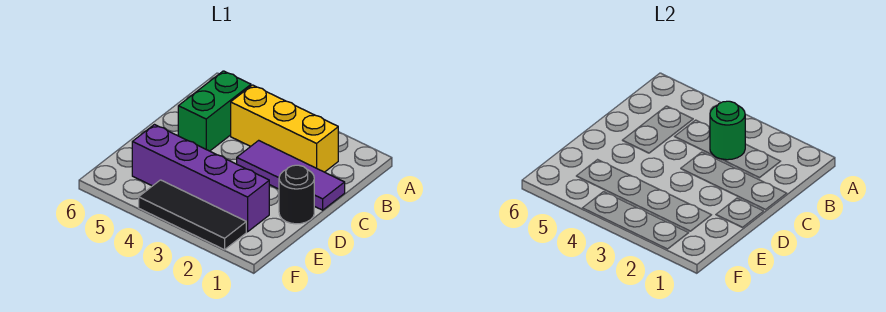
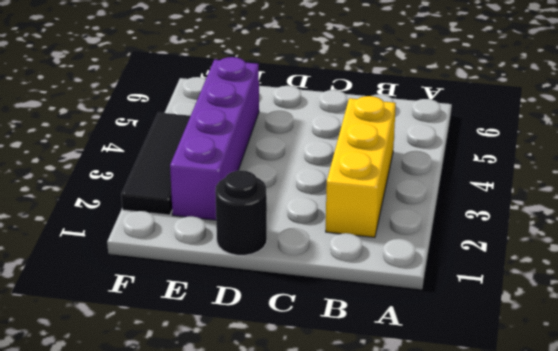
none -> green 1x2 brick [178,71,251,151]
none -> purple 1x3 tile [237,140,345,210]

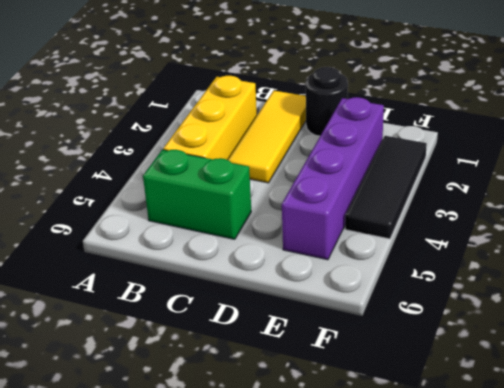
yellow 1x3 tile [228,91,306,183] -> purple 1x3 tile [237,140,345,210]
none -> green 1x1 round brick [710,101,745,160]

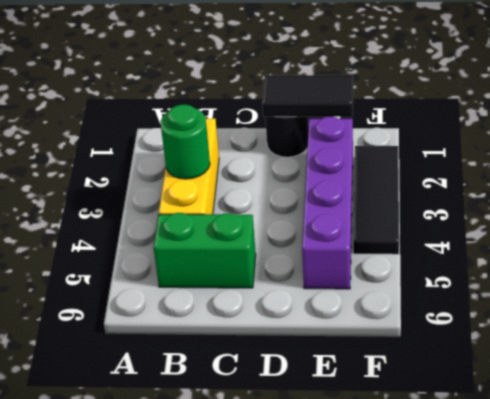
black 1x2 tile [262,75,353,117] -> none
none -> purple 1x3 tile [237,140,345,210]

